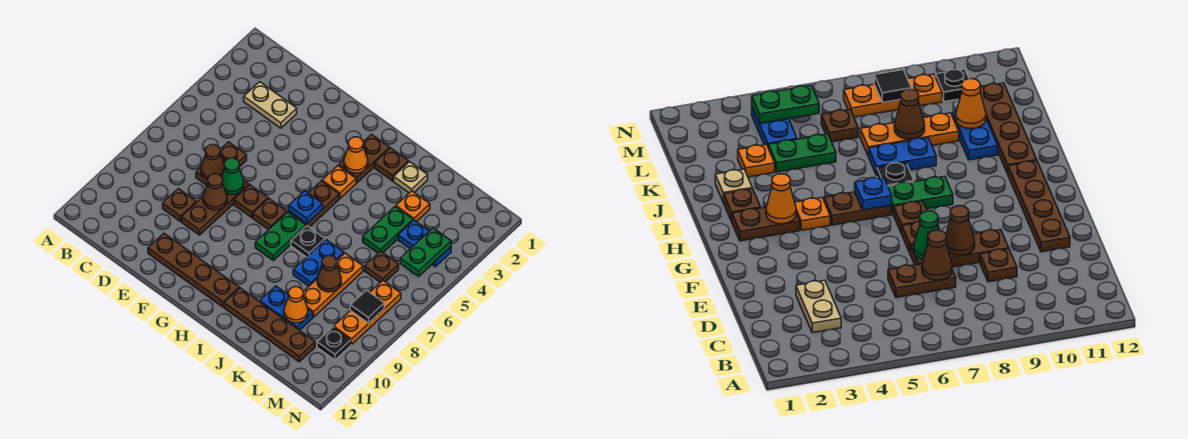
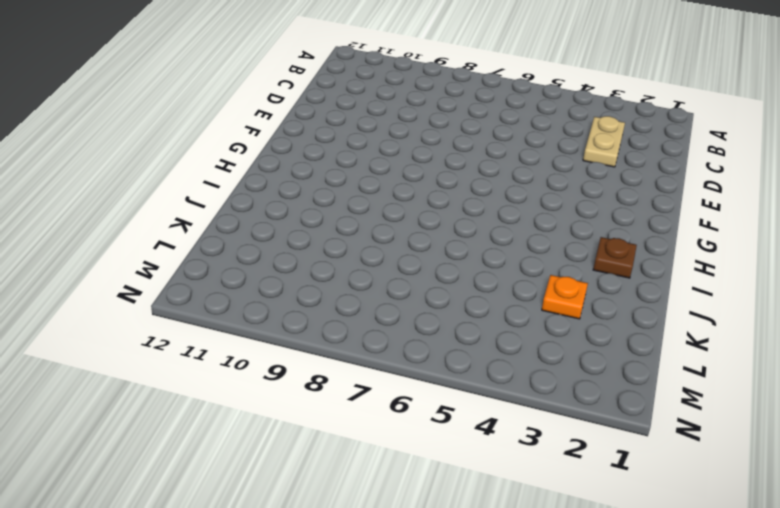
none -> brown 1x2 plate [196,142,247,185]
none -> brown 1x1 plate [163,189,197,221]
none -> brown 1x3 plate [182,181,249,235]
none -> brown 1x4 plate [148,233,239,307]

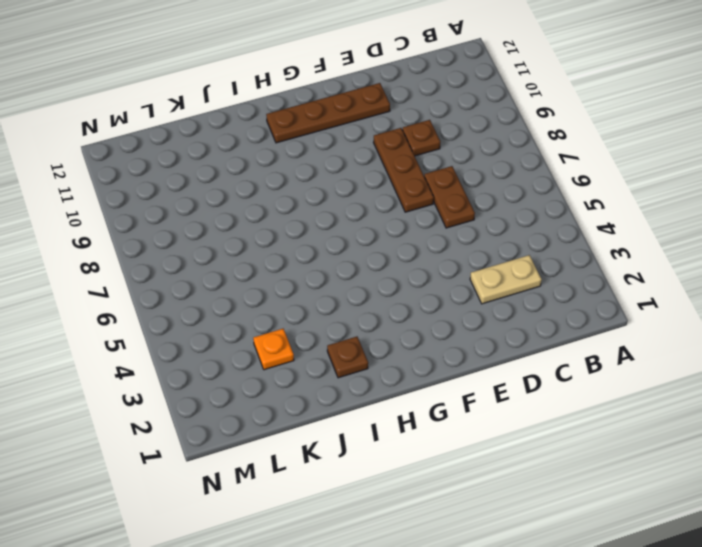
none -> brown 1x1 plate [234,185,268,218]
none -> brown 1x1 plate [253,199,287,230]
none -> brown 1x2 plate [339,134,390,183]
none -> orange 1x1 plate [322,166,356,198]

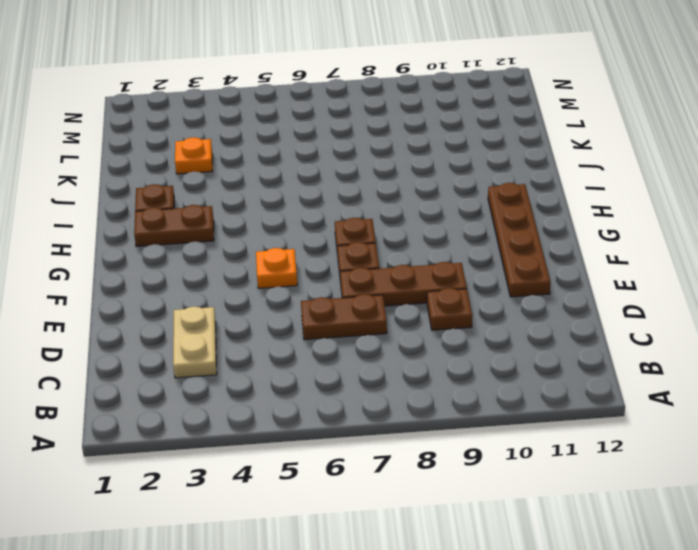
orange 1x1 plate [256,248,297,288] -> orange 1x1 plate moved to [322,166,356,198]
none -> brown 1x2 plate [289,181,339,227]
none -> green 1x2 plate [255,212,306,261]
none -> black 1x1 plate [291,226,325,257]
none -> brown 1x4 plate [224,288,315,362]

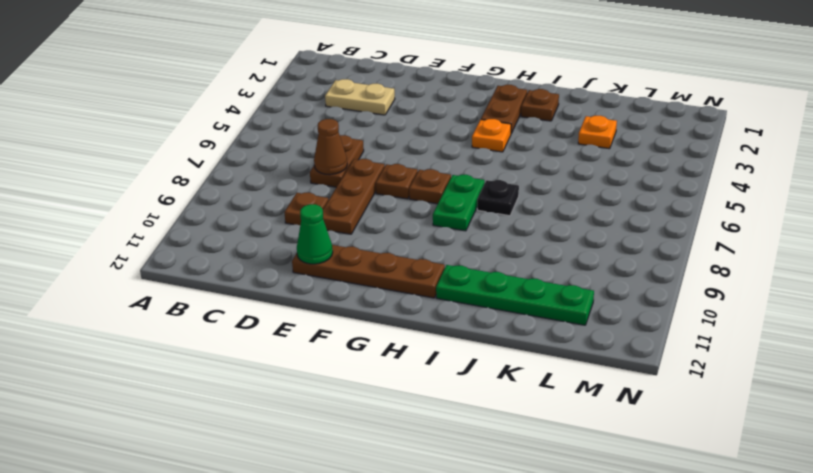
green 1x1 cone [297,204,333,264] -> green 1x1 cone moved to [221,158,244,194]
green 1x4 plate [436,265,594,325] -> brown 1x4 plate [224,288,315,362]
none -> brown 1x2 plate [289,181,339,227]
none -> tan 1x1 plate [394,162,428,193]
none -> blue 1x2 plate [293,240,344,286]
none -> blue 1x2 plate [260,286,313,330]

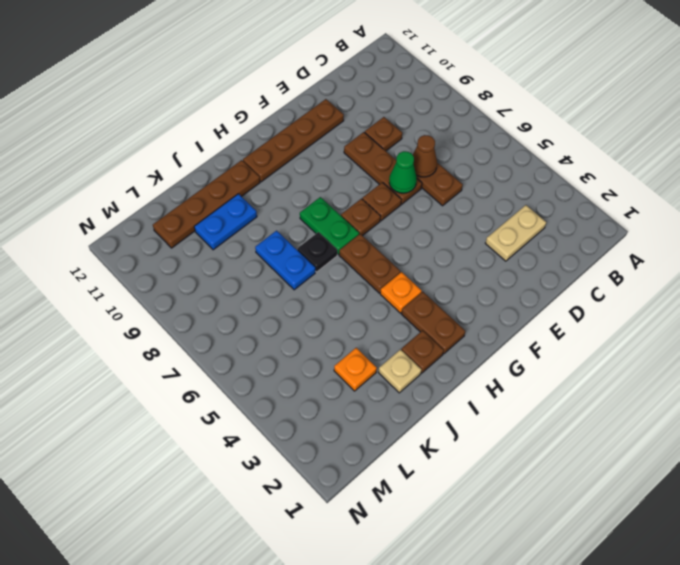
none -> green 1x2 plate [363,207,413,253]
none -> orange 1x3 plate [303,253,363,317]
none -> blue 1x2 plate [398,220,451,267]
none -> brown 1x1 plate [365,251,399,283]

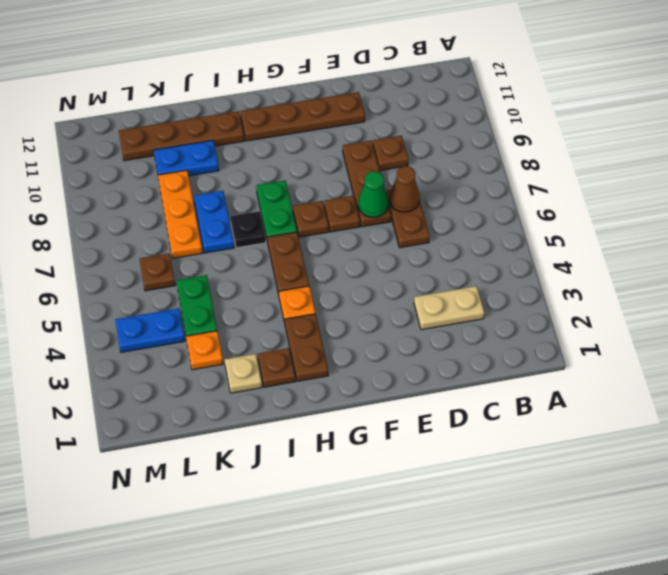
none -> orange 1x3 plate [334,281,401,344]
none -> black 1x1 plate [317,327,351,360]
none -> brown 1x1 cone [203,174,227,210]
none -> orange 1x1 cone [344,137,368,173]

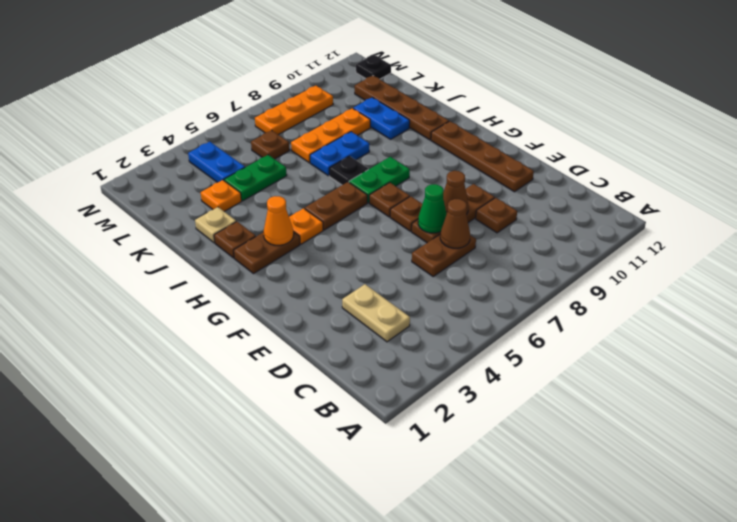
black 1x1 plate [356,55,391,79] -> black 1x1 plate moved to [317,327,351,360]
none -> blue 1x1 plate [289,191,323,224]
none -> brown 1x1 cone [317,256,341,292]
none -> orange 1x1 cone [284,287,308,323]
none -> green 1x2 plate [401,228,451,276]

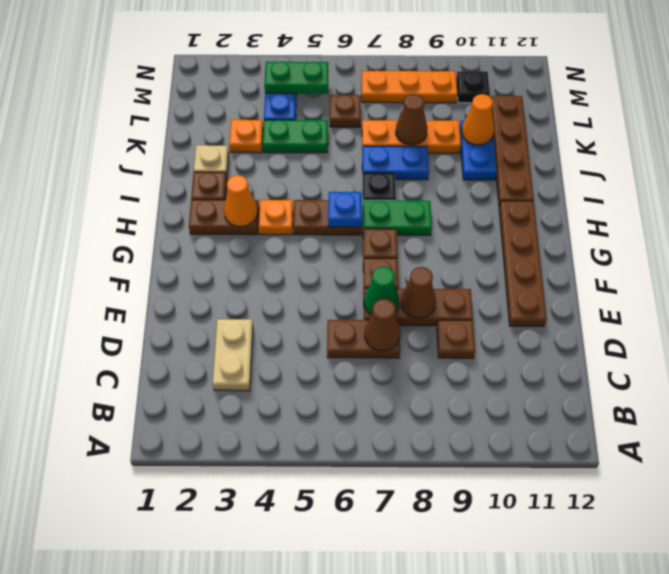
none -> black 1x1 tile [350,290,384,323]

